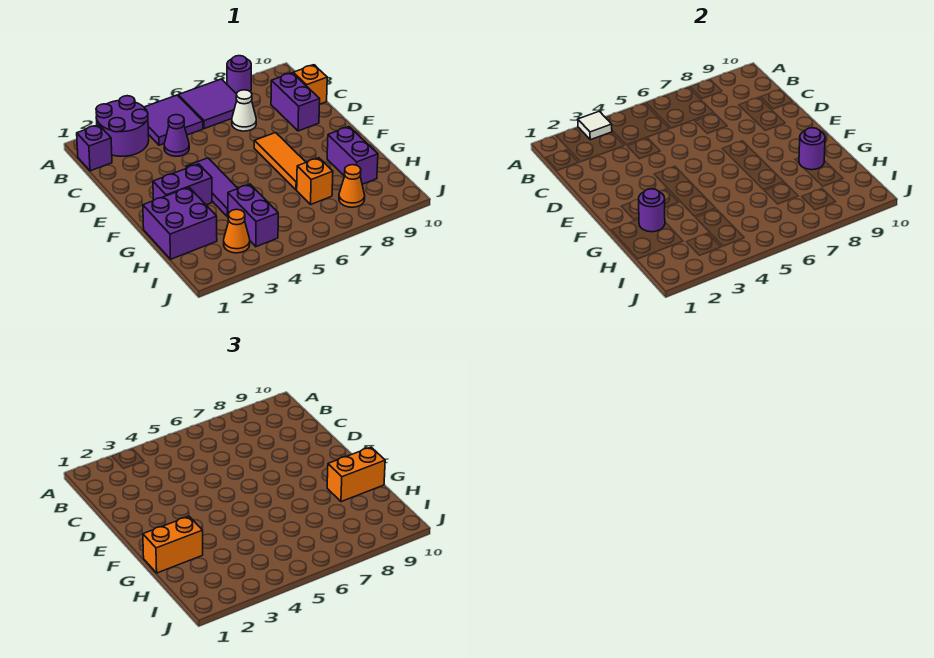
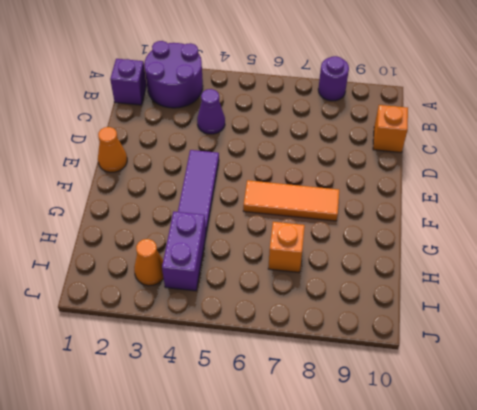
orange 1x1 cone [98,127,127,172] -> orange 1x1 cone moved to [339,165,365,207]
orange 1x3 tile [243,180,339,221] -> orange 1x3 tile turned to [254,133,306,190]
none -> purple 2x2 tile [144,95,203,145]
none -> purple 2x2 tile [178,79,237,129]
none -> white 1x1 cone [232,90,256,131]

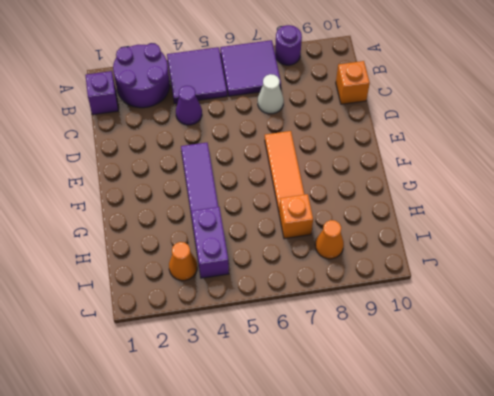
none -> purple 1x2 brick [271,73,320,131]
none -> purple 1x2 brick [153,164,212,205]
none -> purple 2x2 brick [143,187,217,259]

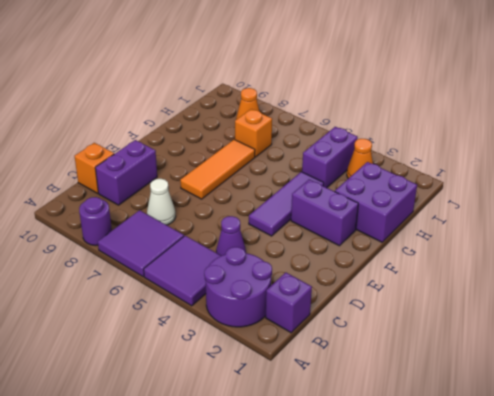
none -> purple 1x2 brick [327,127,378,184]
none -> white 1x1 tile [578,111,612,140]
none -> purple 1x1 round brick [638,189,665,232]

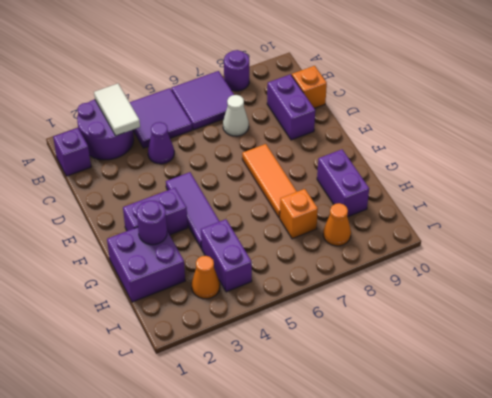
white 1x2 tile [94,84,140,136] -> white 1x1 tile [578,111,612,140]
none -> purple 1x1 round brick [799,128,825,170]
none -> orange 1x2 brick [143,516,203,573]
none -> orange 1x2 brick [327,447,385,502]

